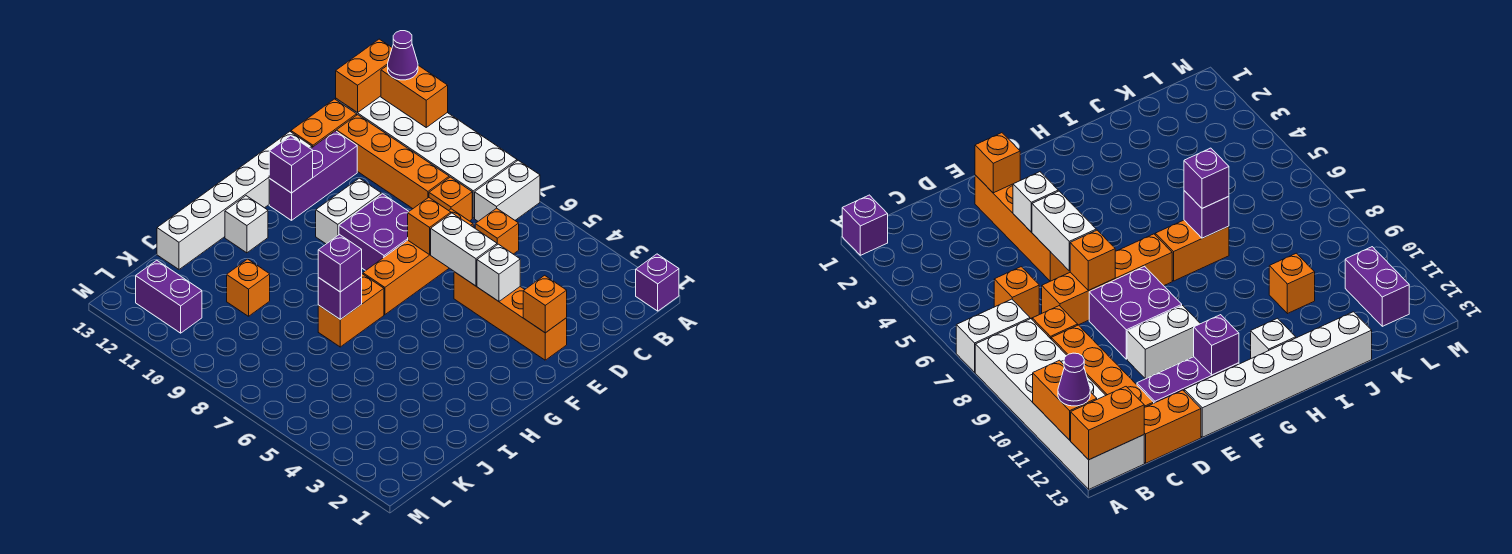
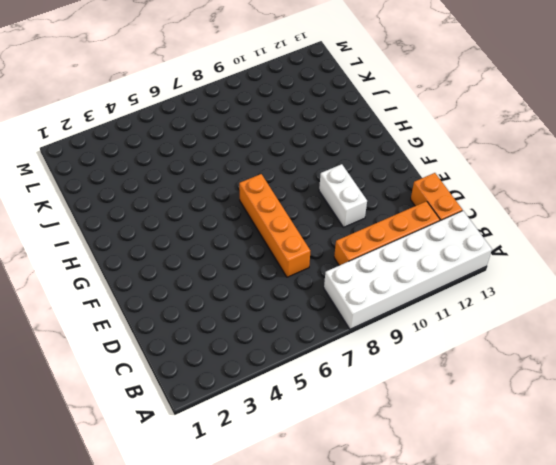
none -> purple 1x1 brick [636,254,679,311]
none -> white 1x2 brick [475,160,540,221]
none -> orange 1x1 brick [475,208,519,254]

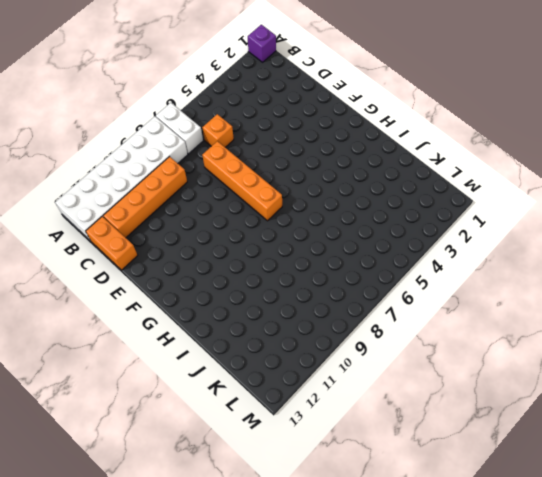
none -> orange 1x1 brick [429,177,472,221]
none -> purple 1x3 brick [269,131,357,220]
none -> orange 1x4 brick [454,272,567,360]

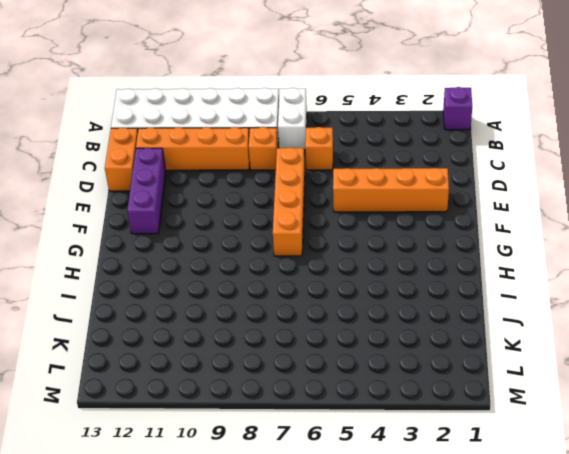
none -> purple 2x2 brick [339,194,409,271]
none -> white 1x2 brick [316,178,381,244]
none -> white 1x6 brick [157,132,312,269]

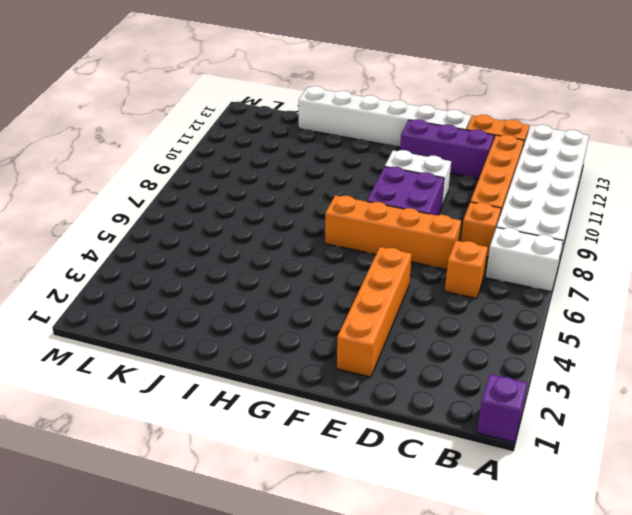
none -> orange 1x2 brick [318,274,384,347]
none -> white 1x1 brick [225,196,268,253]
none -> orange 1x1 brick [227,259,270,316]

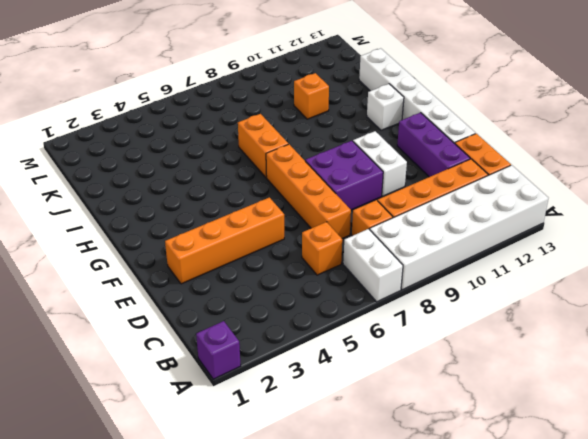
none -> purple 1x2 brick [136,260,202,333]
none -> orange 1x2 brick [381,65,448,127]
none -> orange 1x2 brick [336,39,392,113]

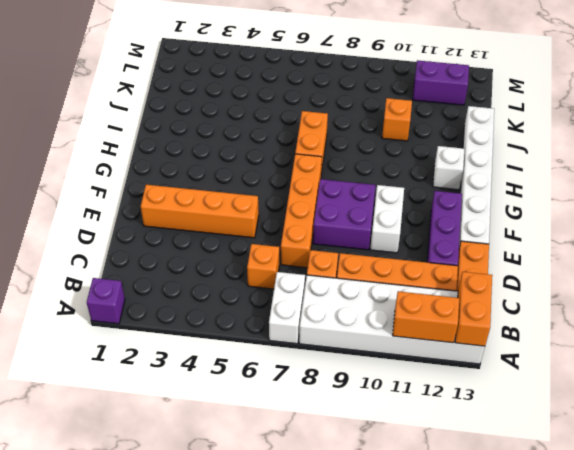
none -> orange 1x1 brick [523,275,567,333]
none -> white 1x1 brick [477,244,520,301]
none -> white 1x2 brick [430,213,497,286]

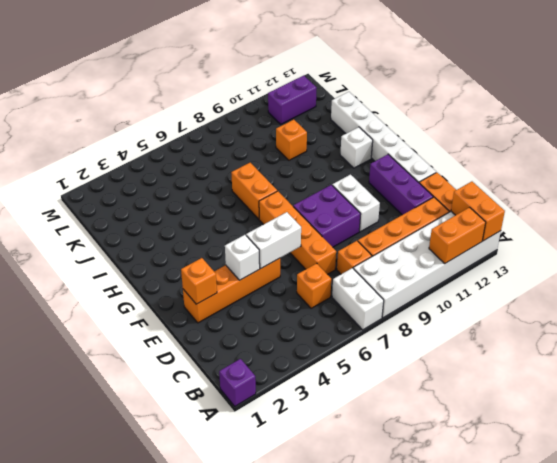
none -> orange 1x1 brick [408,198,451,255]
none -> purple 1x1 brick [269,136,313,193]
none -> purple 1x1 brick [318,277,362,319]

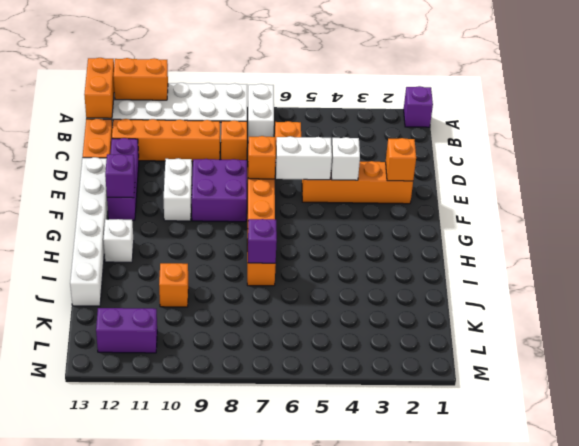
none -> purple 1x1 cone [388,31,418,80]
none -> purple 1x1 brick [318,235,362,292]

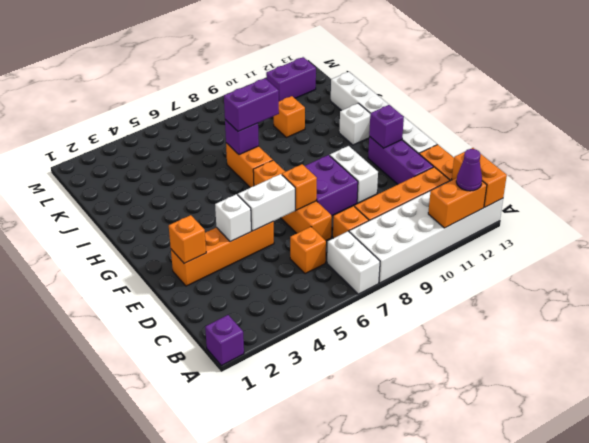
purple 1x2 brick [224,78,279,131] -> purple 1x1 brick [318,235,362,292]

